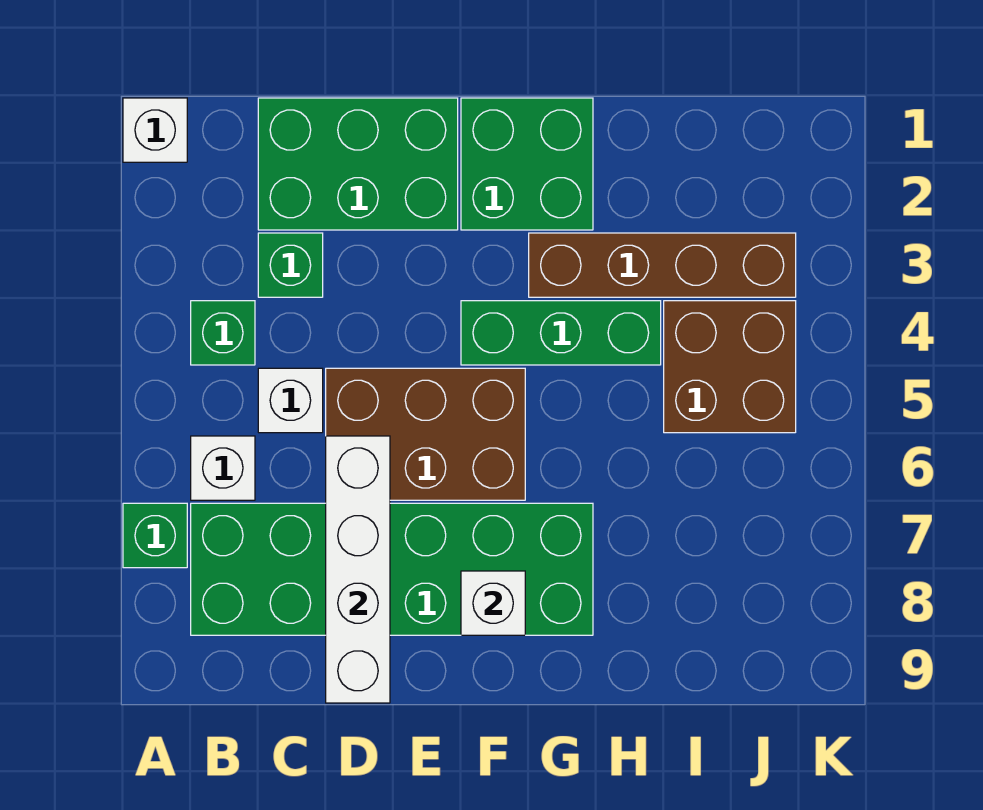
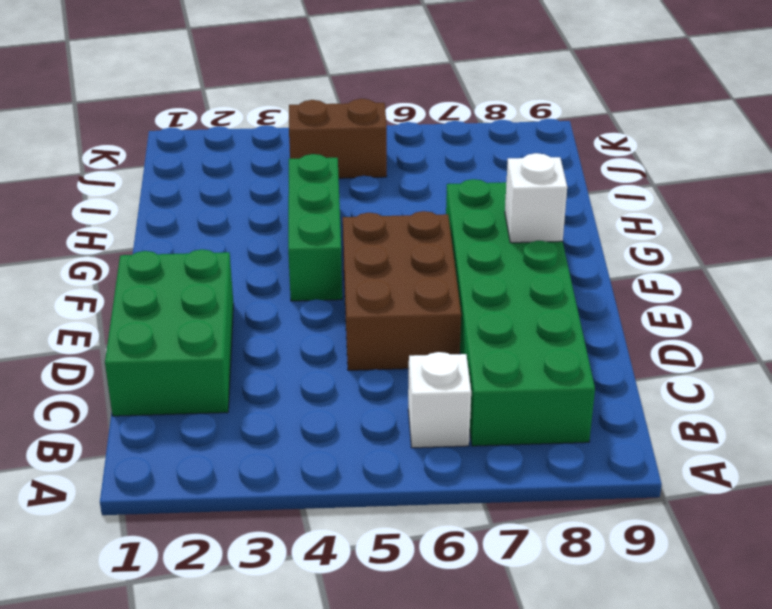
brown 1x2 brick [289,99,387,178] -> brown 2x2 brick [664,301,796,433]
none -> white 1x1 brick [123,98,187,162]
none -> green 1x1 brick [123,503,187,568]
none -> green 1x1 brick [191,301,255,365]

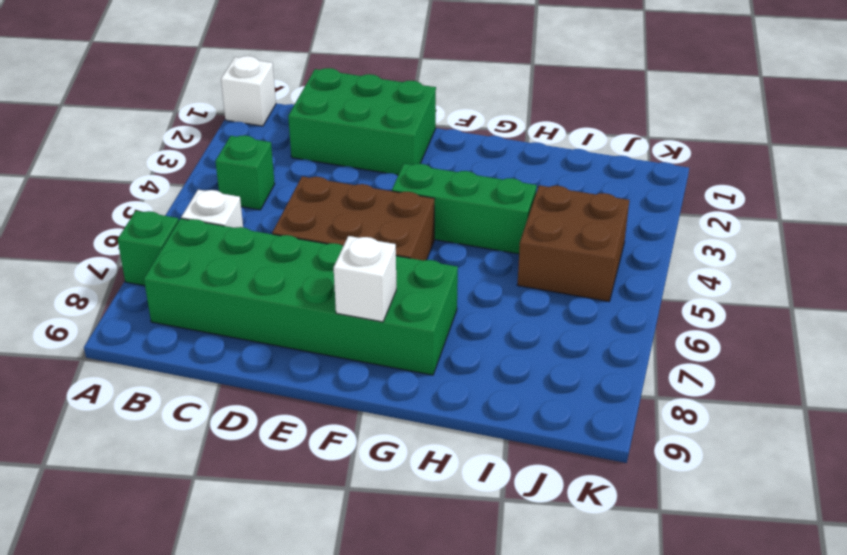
none -> green 1x1 brick [258,233,323,297]
none -> white 1x1 brick [258,368,323,433]
none -> green 2x2 brick [461,98,593,230]

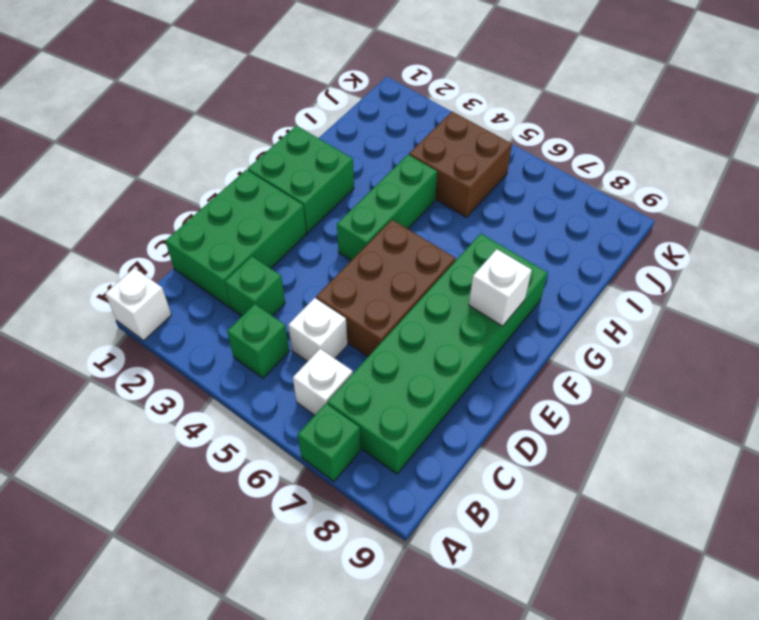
none -> brown 1x4 brick [529,233,796,297]
none -> white 1x4 brick [326,436,390,703]

